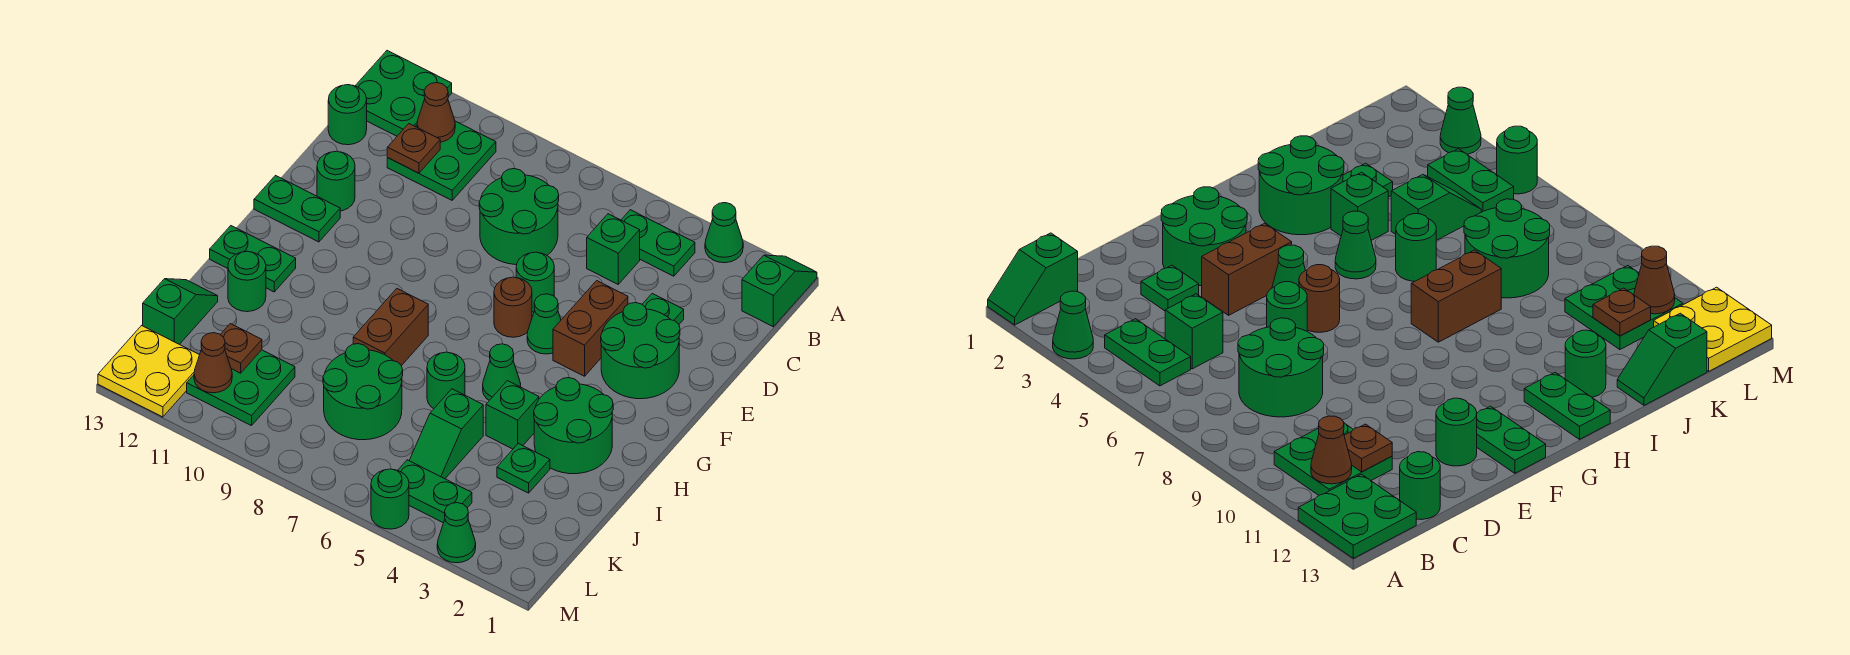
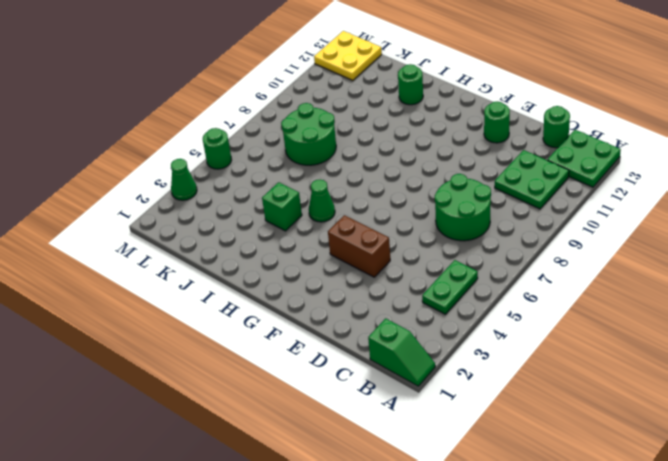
none -> green 1x1 cone [705,203,743,263]
none -> green 1x1 brick [587,214,640,284]
none -> green 1x1 plate [642,294,684,324]
none -> green 2x2 round brick [601,303,680,399]

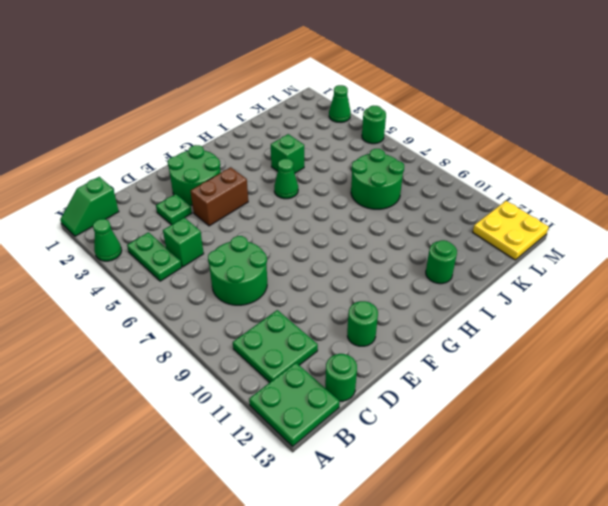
none -> green 1x1 round brick [516,252,554,312]
none -> green 1x1 cone [527,294,561,354]
none -> brown 1x1 round brick [494,277,532,337]
none -> green 1x2 plate [254,176,340,242]

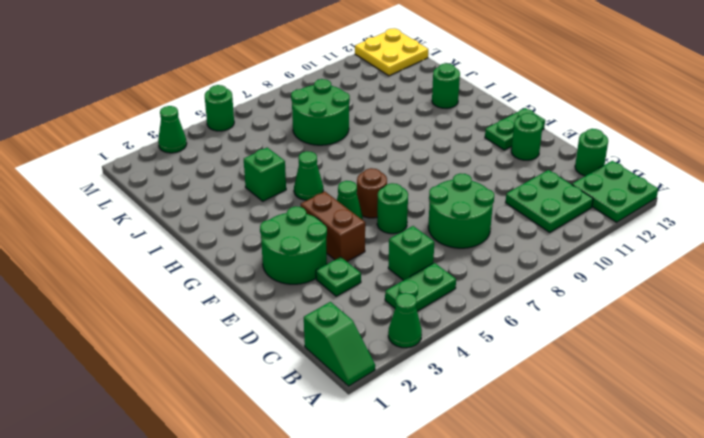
none -> green 2x2 round brick [534,378,613,474]
none -> brown 1x2 brick [353,289,428,366]
none -> green 1x2 plate [210,226,296,292]
none -> green 1x1 round brick [427,352,465,409]

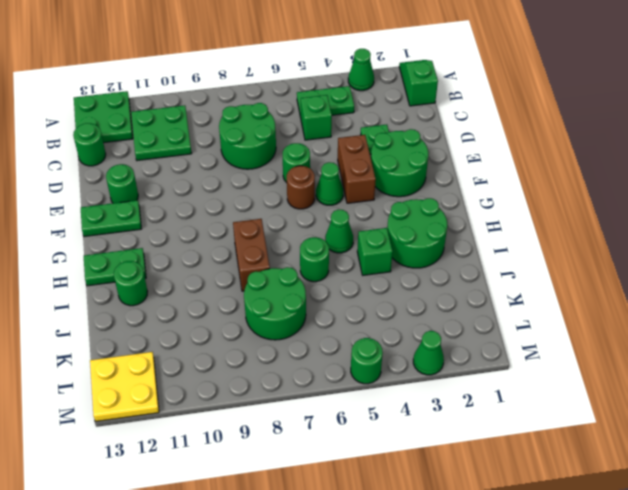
none -> green 1x1 plate [497,443,550,493]
none -> green 1x2 slope [409,389,483,479]
none -> green 1x2 slope [143,279,218,344]
none -> green 2x2 plate [187,350,295,426]

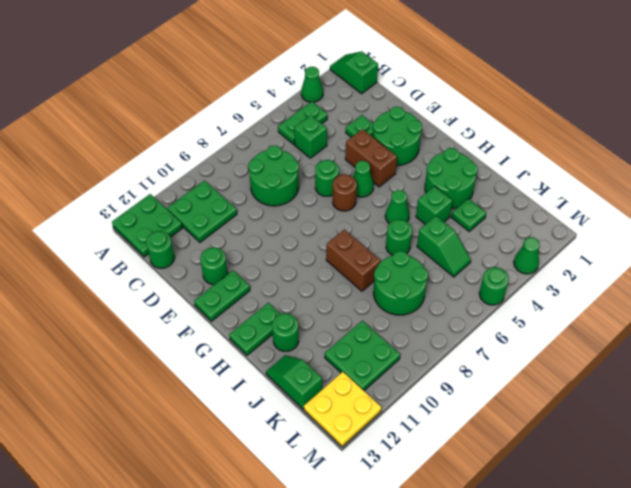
none -> green 1x2 plate [398,460,472,523]
none -> brown 1x1 cone [417,83,455,142]
none -> brown 1x1 plate [387,124,440,173]
none -> brown 1x1 plate [220,324,262,373]

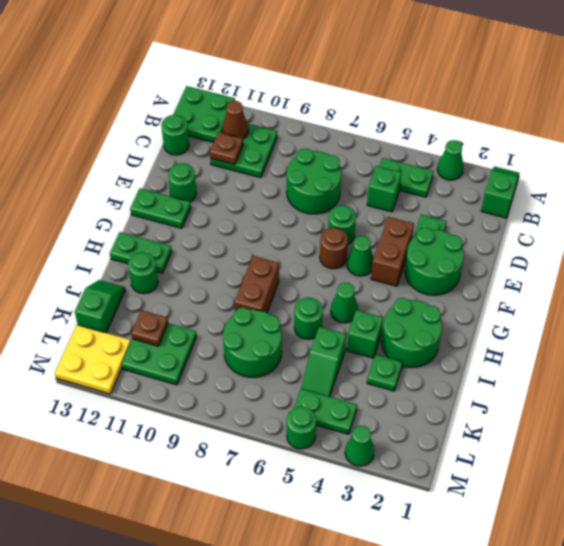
none -> brown 1x1 cone [194,333,232,393]

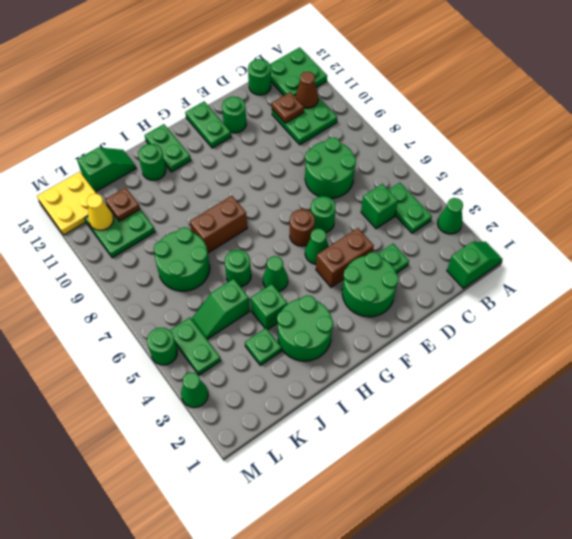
yellow 1x1 cone [87,194,114,230] -> brown 1x1 cone [194,333,232,393]

